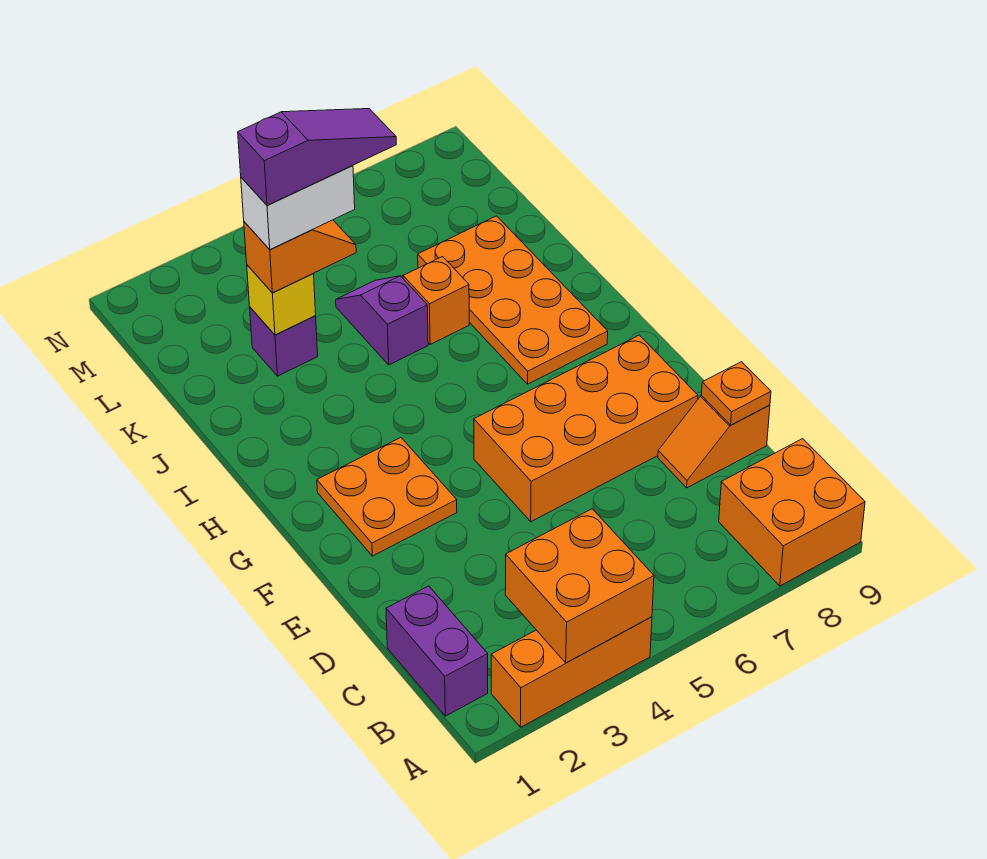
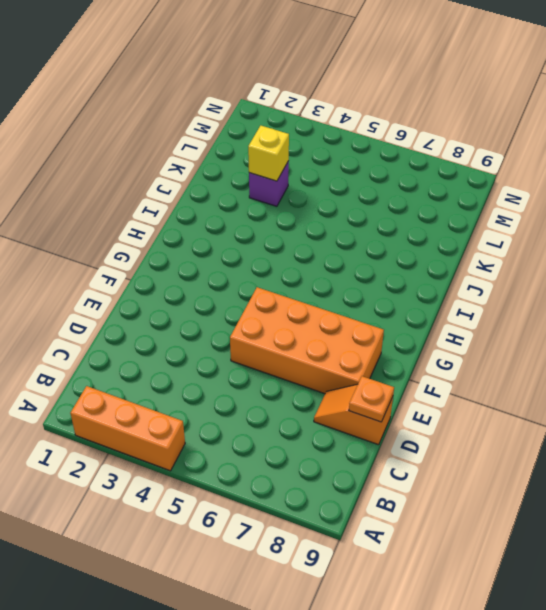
none -> orange 2x2 brick [719,439,865,586]
none -> purple 1x2 brick [386,586,488,716]
none -> orange 2x2 plate [317,438,457,556]

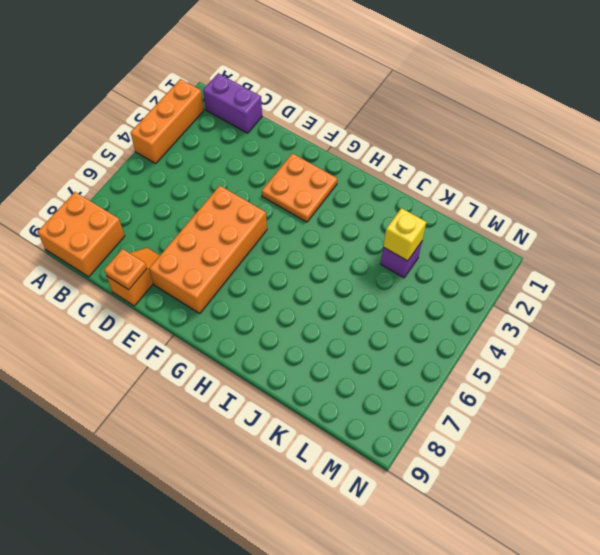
none -> orange 2x4 plate [418,216,608,384]
none -> purple 1x2 slope [336,276,428,365]
none -> orange 1x1 brick [403,257,469,344]

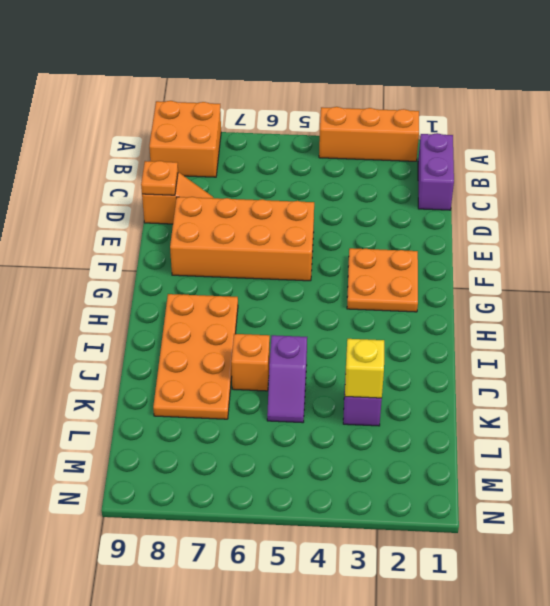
none -> orange 2x2 brick [505,509,654,663]
none -> orange 1x2 slope [244,220,356,293]
none -> white 1x2 brick [241,165,355,249]

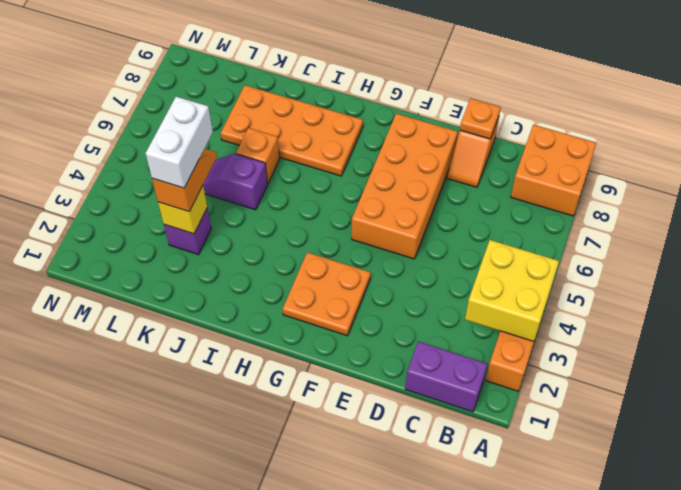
yellow 2x2 brick [465,240,559,341] -> orange 2x2 brick [505,509,654,663]
none -> purple 1x3 slope [238,109,396,205]

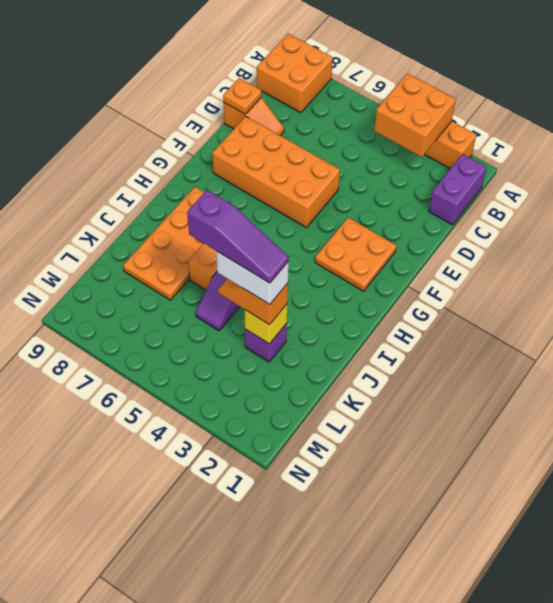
purple 1x3 slope [187,190,289,283] -> purple 1x3 slope turned to [238,109,396,205]

